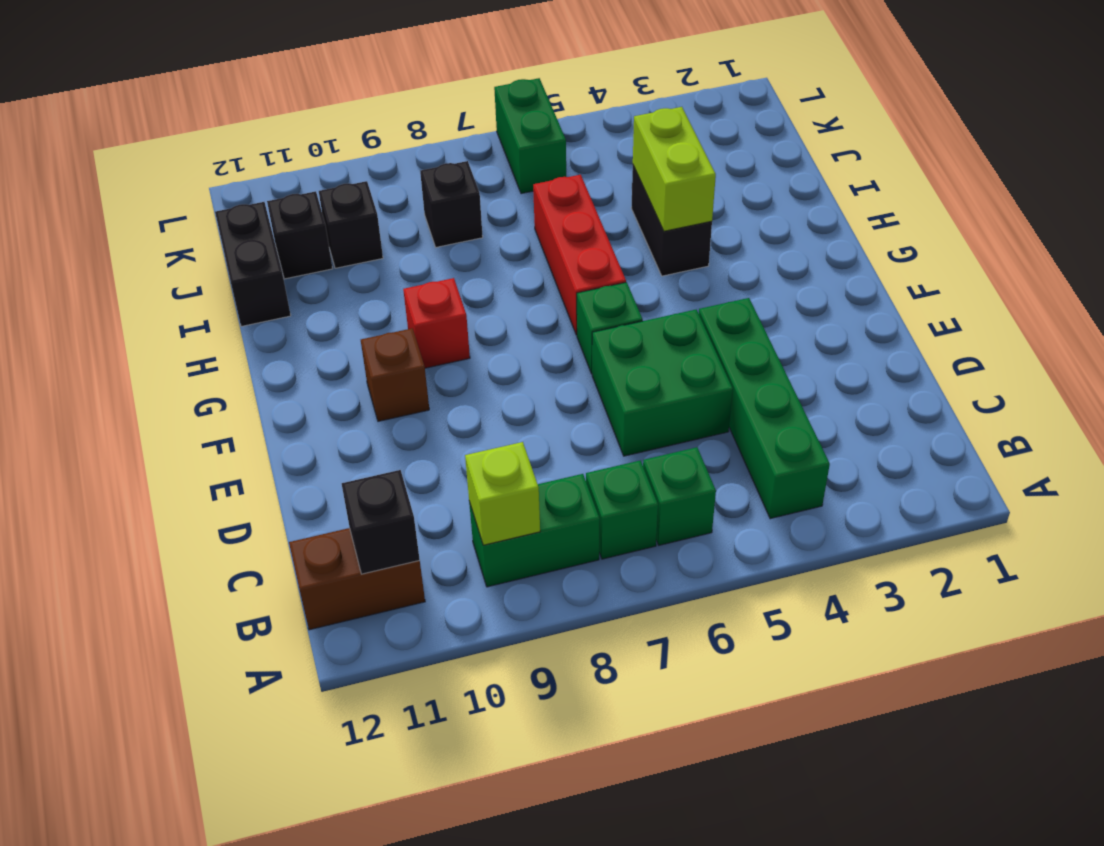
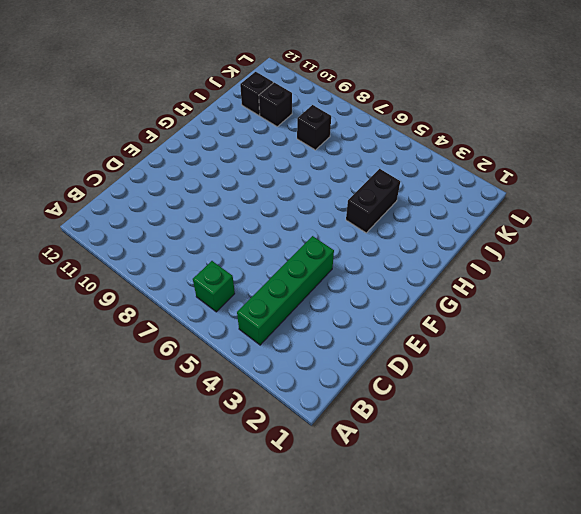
none -> green 1x1 brick [586,461,658,559]
none -> green 1x2 brick [469,474,600,587]
none -> brown 1x2 brick [289,528,425,630]

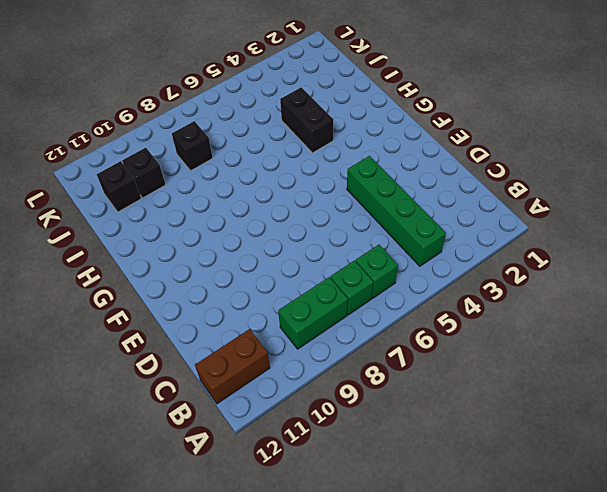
none -> green 2x2 brick [592,310,733,456]
none -> green 1x1 brick [577,282,643,374]
none -> brown 1x1 brick [361,328,429,421]

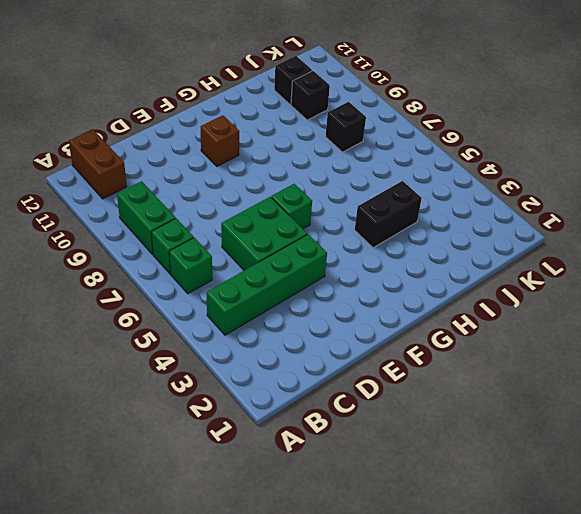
none -> red 1x3 brick [533,175,626,335]
none -> red 1x1 brick [403,278,470,368]
none -> black 1x2 brick [215,202,291,326]

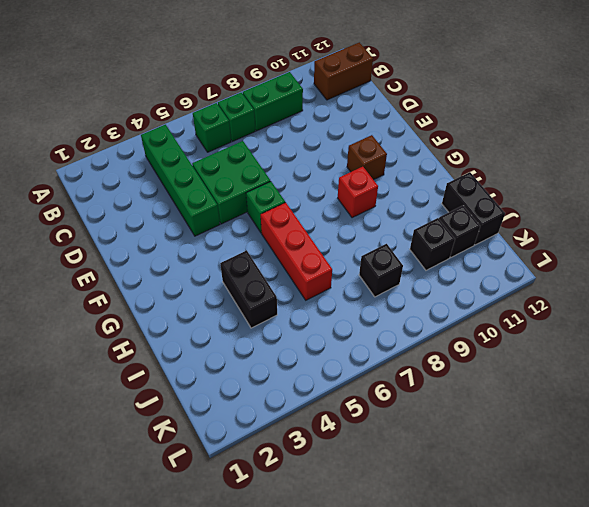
none -> green 1x2 brick [494,78,566,194]
none -> lime 1x1 brick [465,442,540,545]
none -> black 1x1 brick [342,470,420,574]

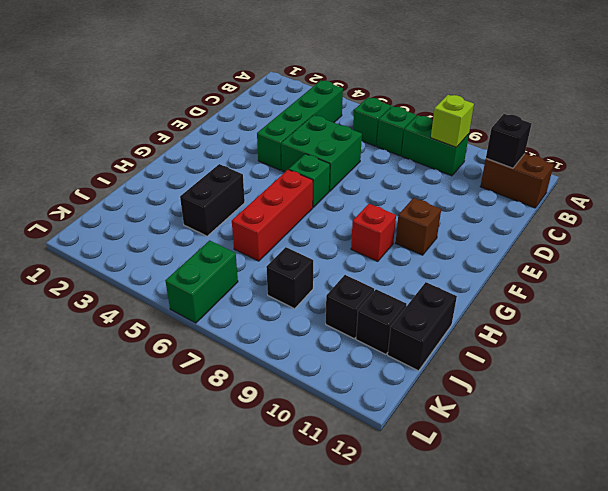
none -> lime 1x2 brick [633,107,716,231]

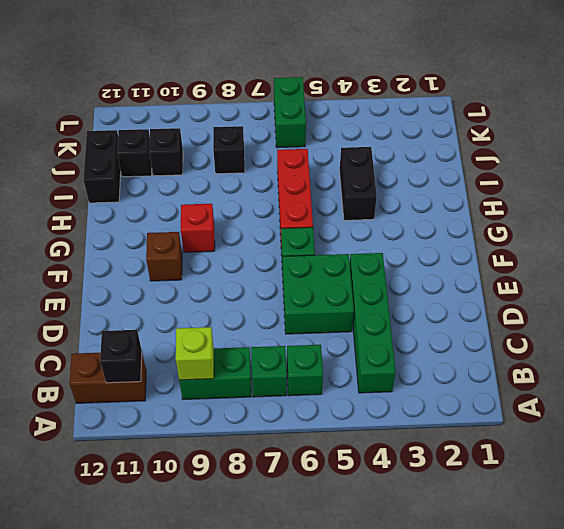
none -> lime 1x2 brick [633,107,716,231]

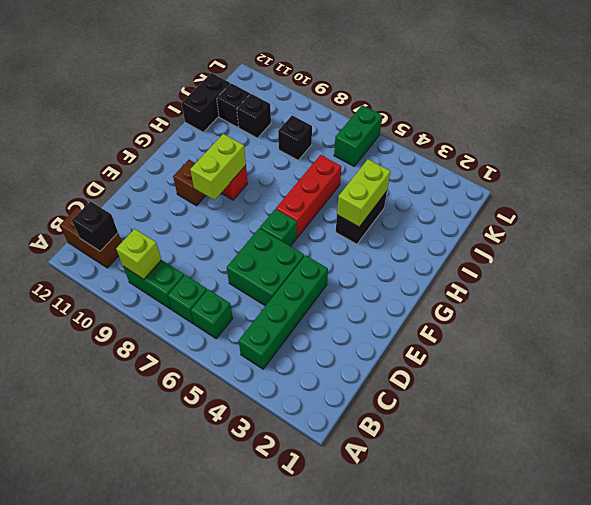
lime 1x2 brick [190,134,246,200] -> none

